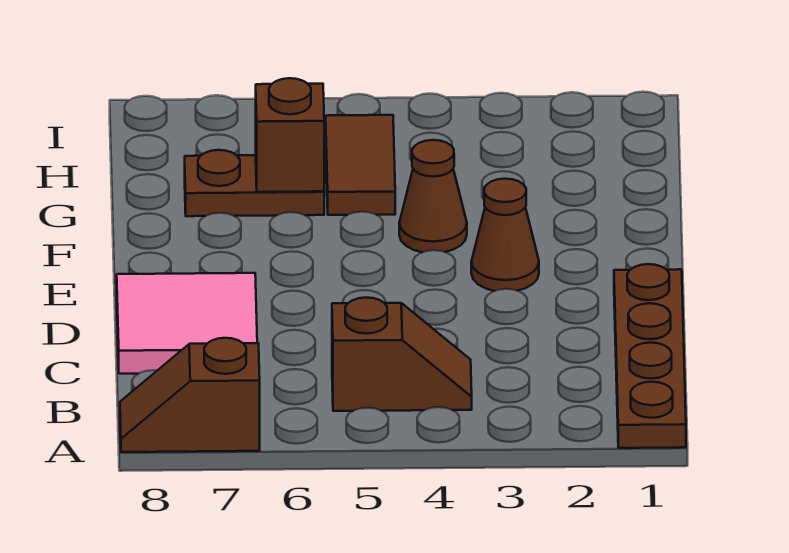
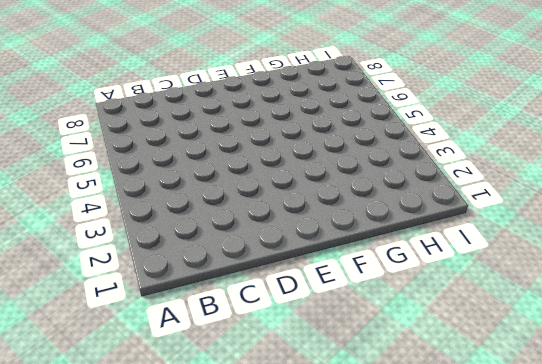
none -> brown 1x4 plate [614,264,686,448]
none -> brown 1x2 slope [120,338,260,452]

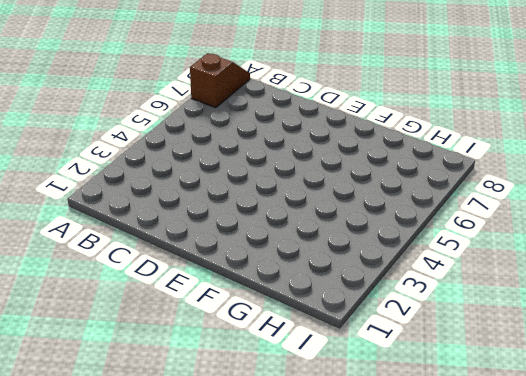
none -> brown 1x4 plate [614,264,686,448]
none -> brown 1x2 slope [332,298,472,411]

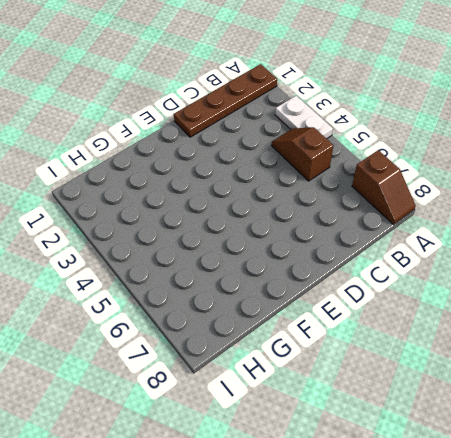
white 1x2 plate [275,96,333,139] -> none
none -> pink 2x2 tile [117,273,257,374]
none -> brown 1x1 cone [471,179,539,291]

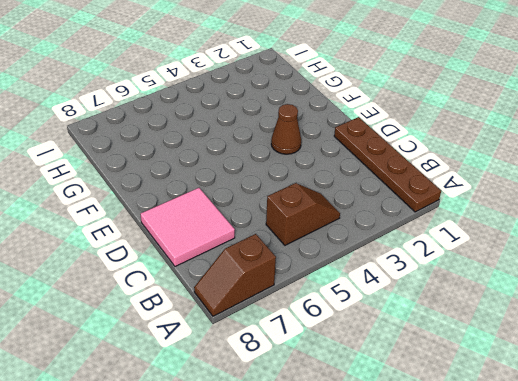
none -> brown 1x1 cone [399,140,467,252]
none -> brown 1x2 tile [326,115,395,215]

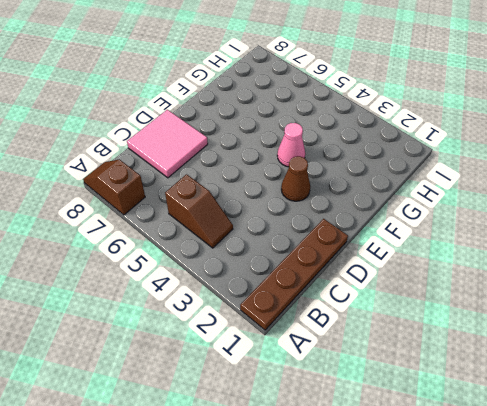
pink 1x1 cone [277,123,305,167] -> brown 1x1 cone [399,140,467,252]
none -> brown 1x2 tile [326,115,395,215]
none -> brown 1x2 plate [185,150,324,216]

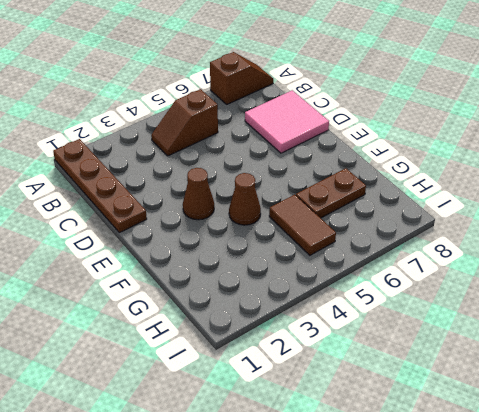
none -> brown 1x1 brick [256,78,324,192]

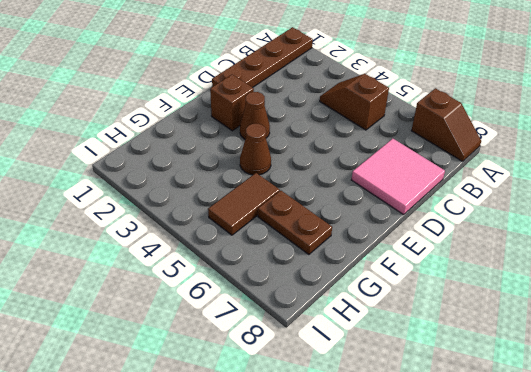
brown 1x1 brick [210,75,254,131] -> brown 1x1 brick moved to [256,78,324,192]

